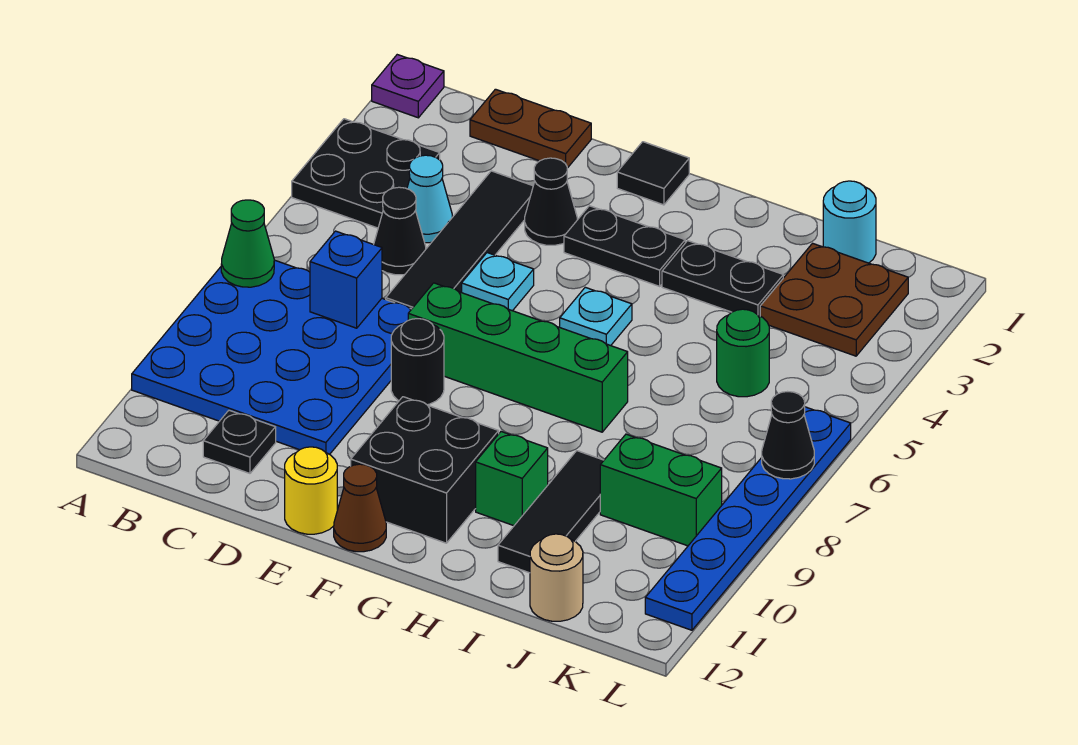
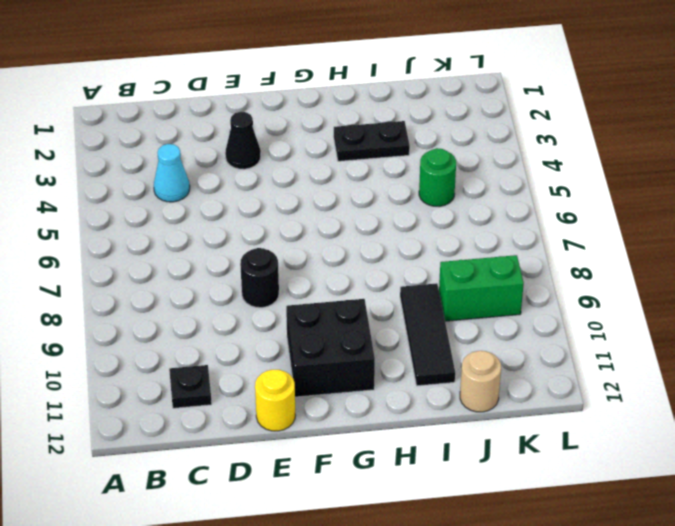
none -> purple 1x1 plate [372,55,444,118]
none -> black 2x2 plate [292,119,440,228]
none -> blue 4x4 plate [132,260,411,454]
none -> brown 1x2 plate [470,89,591,168]

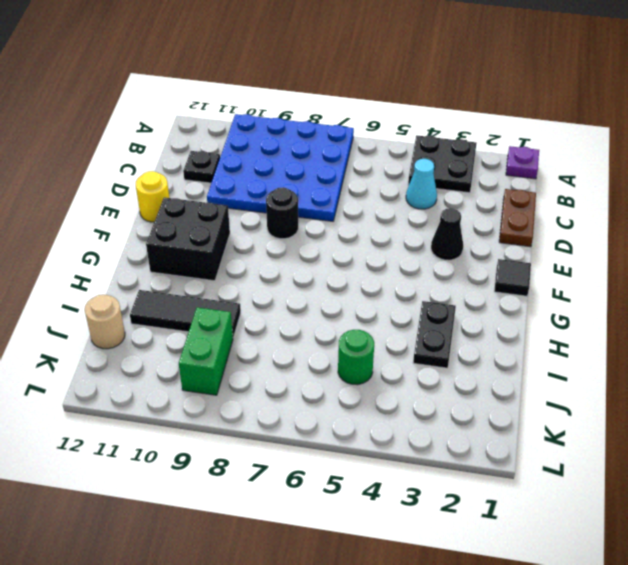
none -> black 1x1 cone [374,187,426,275]
none -> black 1x4 tile [386,171,533,309]
none -> cyan 1x1 plate [462,253,534,311]
none -> green 1x4 brick [408,283,628,432]

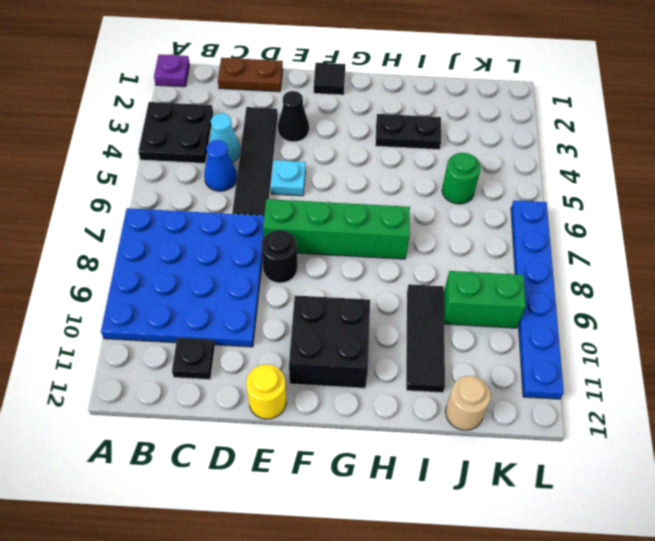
blue 1x1 cone [204,140,237,191] -> black 1x1 cone [374,187,426,275]
none -> black 1x2 plate [564,206,685,286]
none -> brown 1x1 cone [334,464,386,552]
none -> cyan 1x1 plate [560,287,632,346]
none -> green 1x1 brick [476,432,548,526]

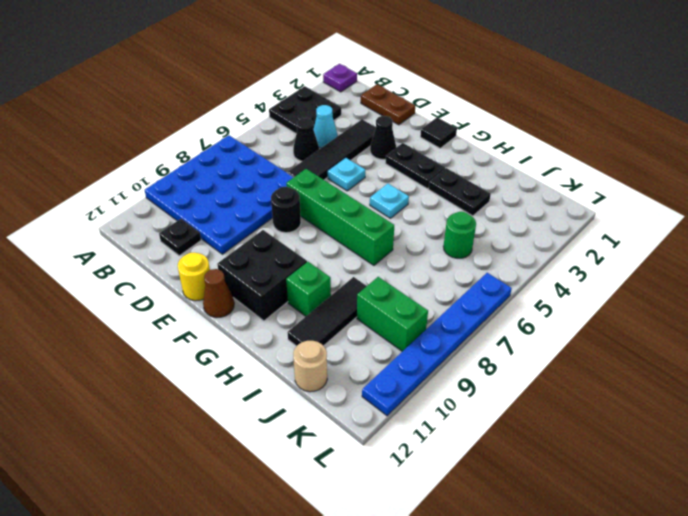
none -> cyan 1x1 round brick [823,181,876,263]
none -> brown 2x2 plate [760,243,908,356]
none -> green 1x1 cone [221,200,274,287]
none -> blue 1x1 brick [310,231,382,328]

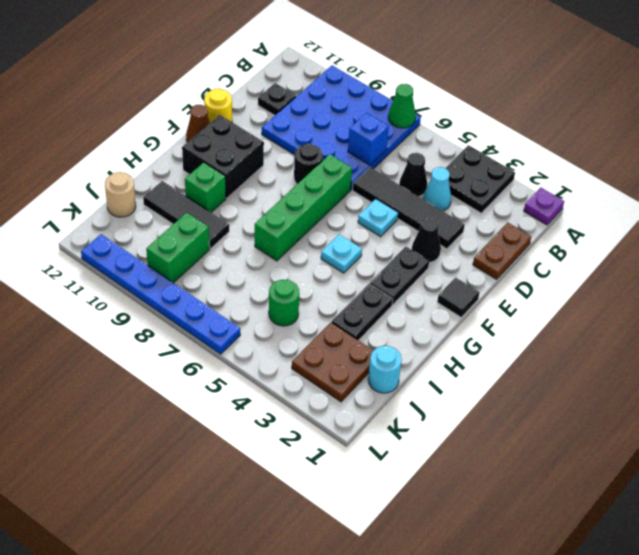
none -> black 1x1 cone [762,392,814,479]

